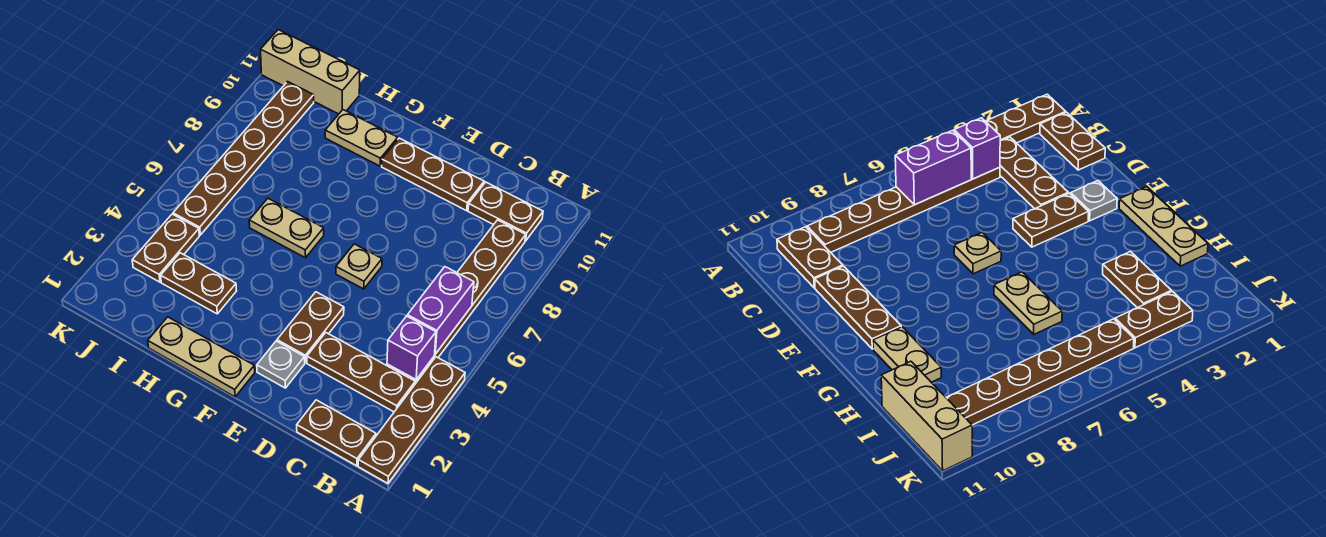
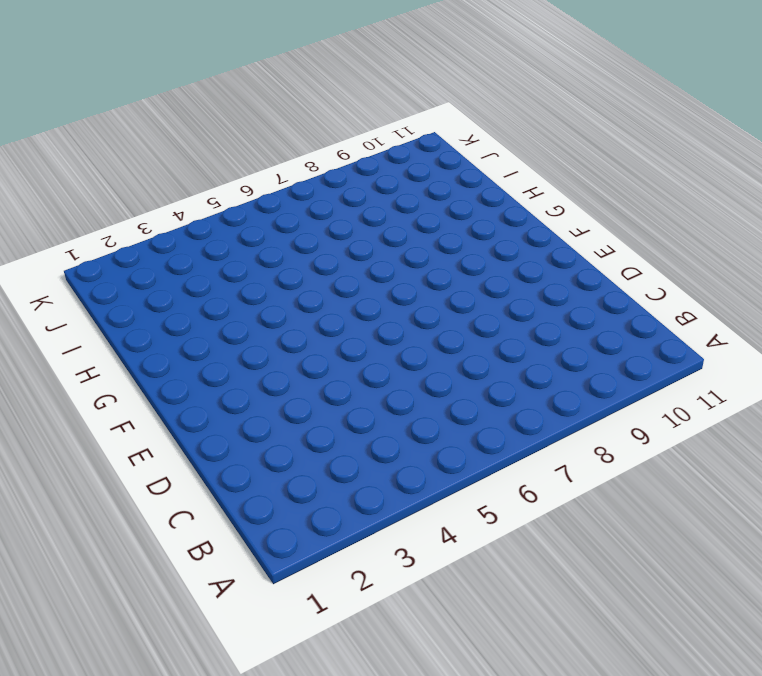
none -> brown 1x4 plate [358,357,465,483]
none -> brown 1x2 plate [297,400,376,466]
none -> brown 1x3 plate [307,333,415,412]

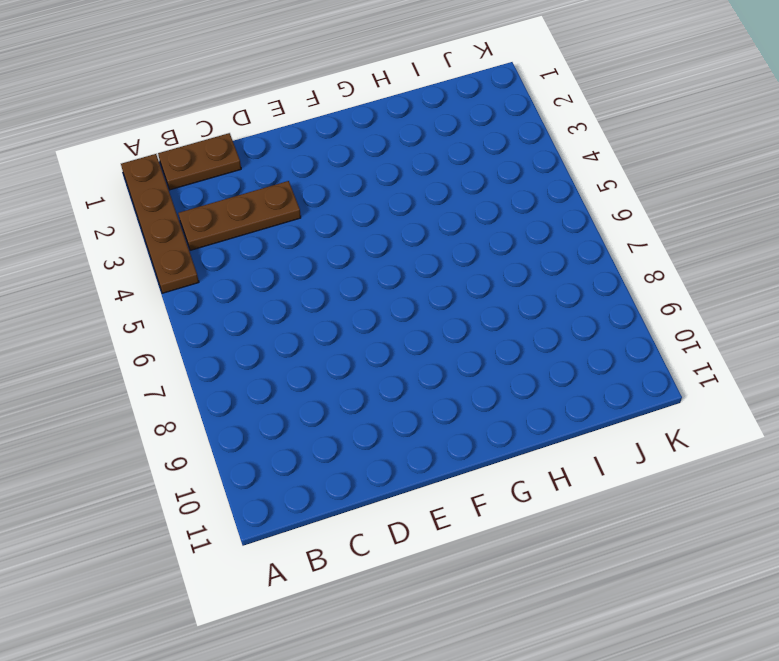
none -> brown 1x6 plate [387,220,526,384]
none -> brown 1x2 plate [468,182,543,241]
none -> brown 1x3 plate [382,138,484,211]

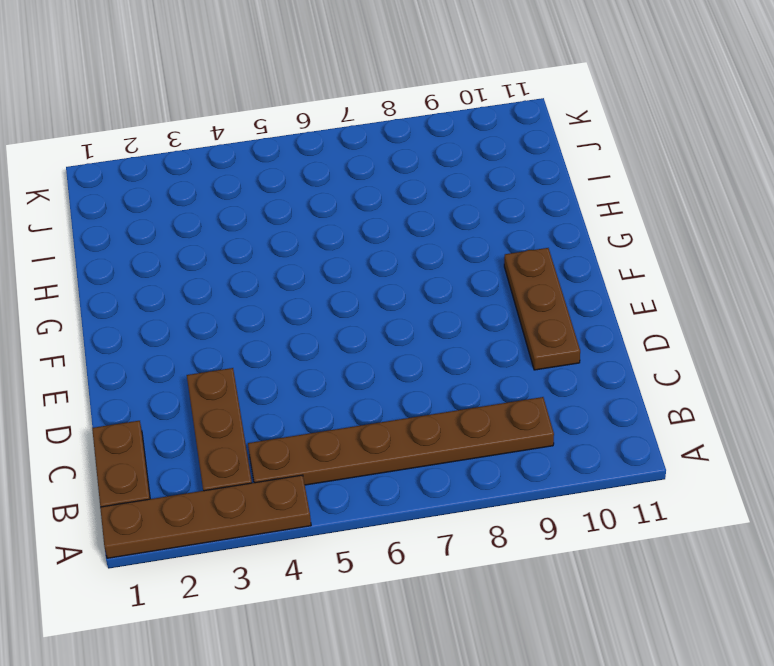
none -> brown 1x2 plate [468,182,543,241]
none -> grey 1x1 plate [257,341,305,388]
none -> brown 1x2 plate [277,292,344,363]

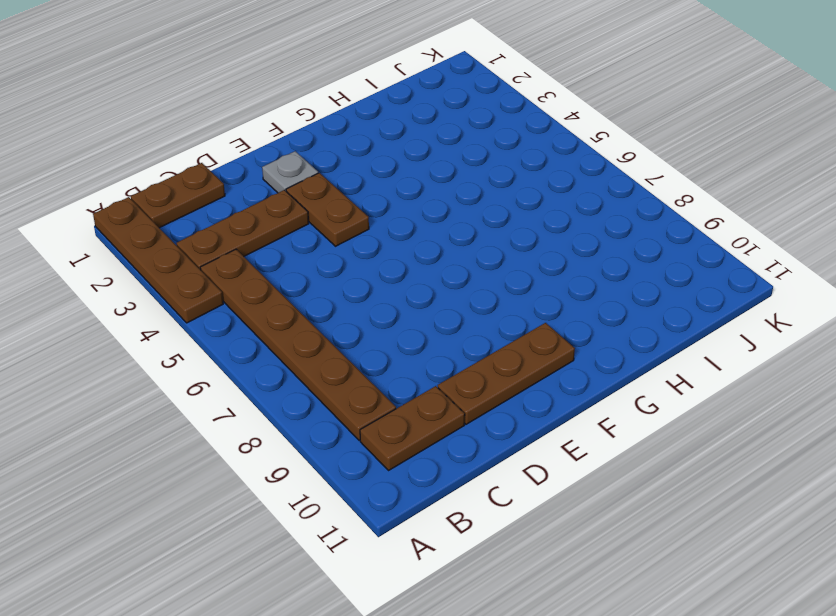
none -> tan 1x1 plate [336,244,382,289]
none -> tan 1x3 plate [148,317,255,397]
none -> tan 1x2 plate [249,199,324,258]

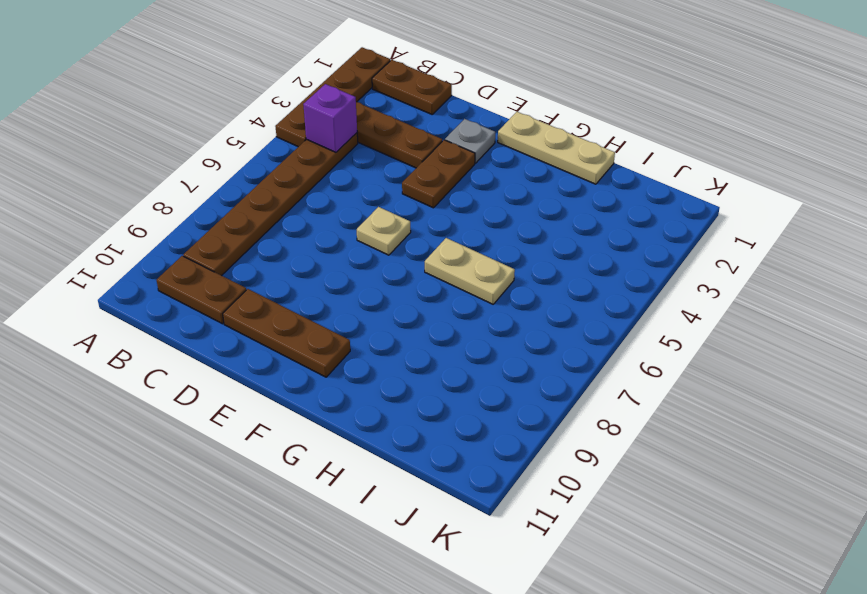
none -> tan 1x2 plate [325,110,398,166]
none -> brown 1x2 plate [161,253,237,314]
none -> tan 1x3 brick [261,30,360,114]

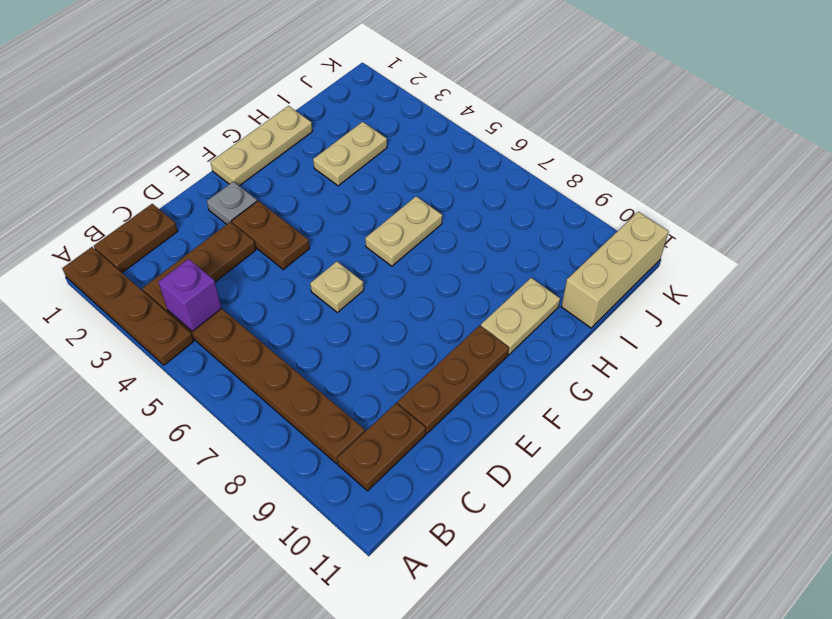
tan 1x2 plate [313,122,387,186] -> brown 1x2 plate [161,253,237,314]
none -> brown 1x2 plate [132,214,199,282]
none -> brown 1x6 plate [173,82,314,235]
none -> purple 1x2 brick [407,267,474,354]

